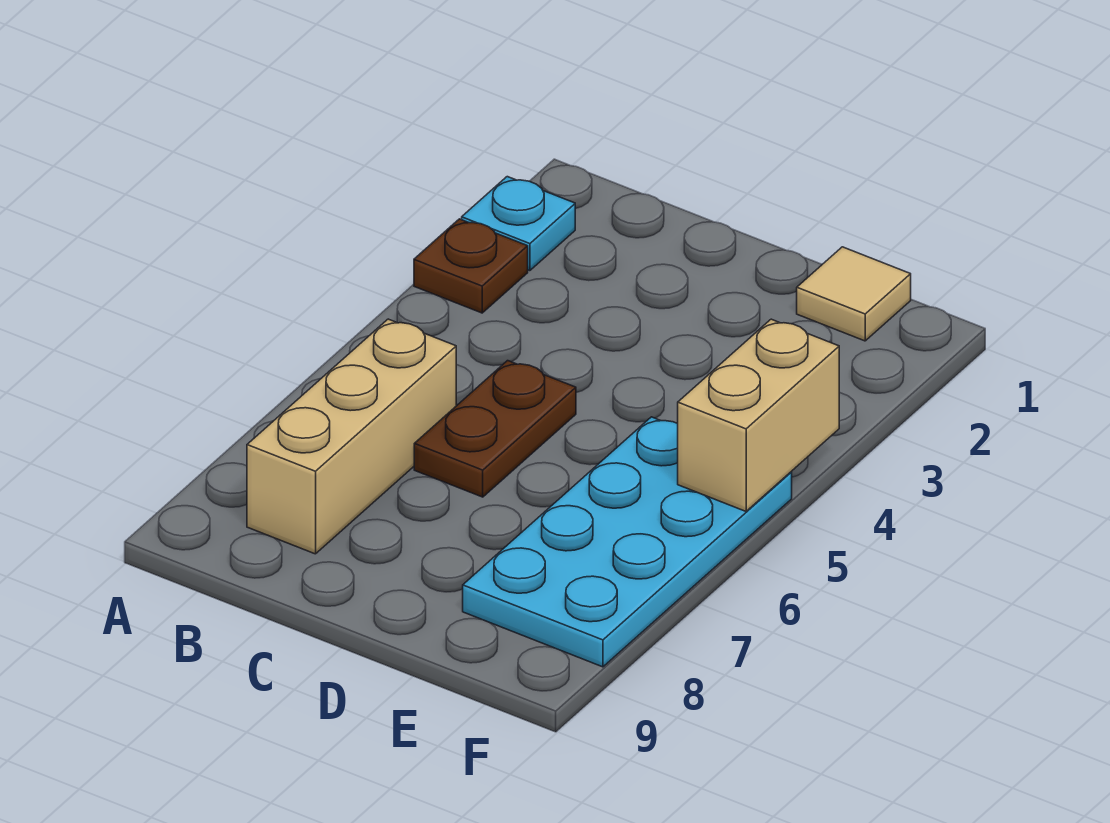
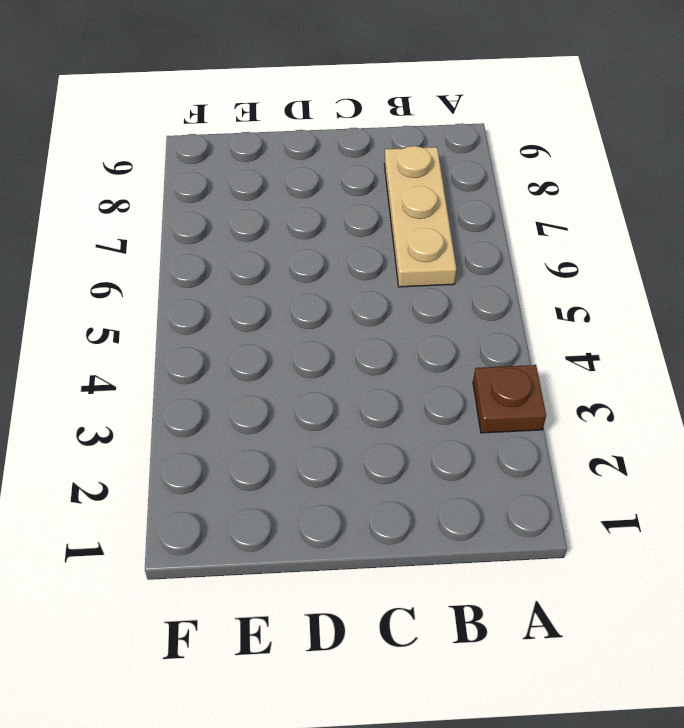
tan 1x3 plate [384,146,457,287] -> tan 1x3 brick [247,319,456,554]
none -> cyan 1x1 plate [462,177,575,271]
none -> brown 1x2 plate [414,361,576,497]

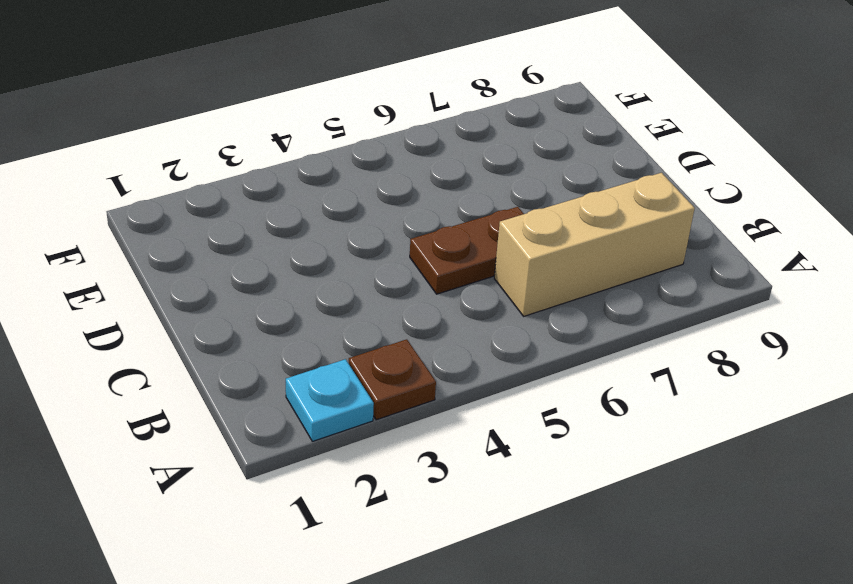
none -> tan 1x1 tile [797,247,911,341]
none -> cyan 2x4 plate [463,417,792,667]

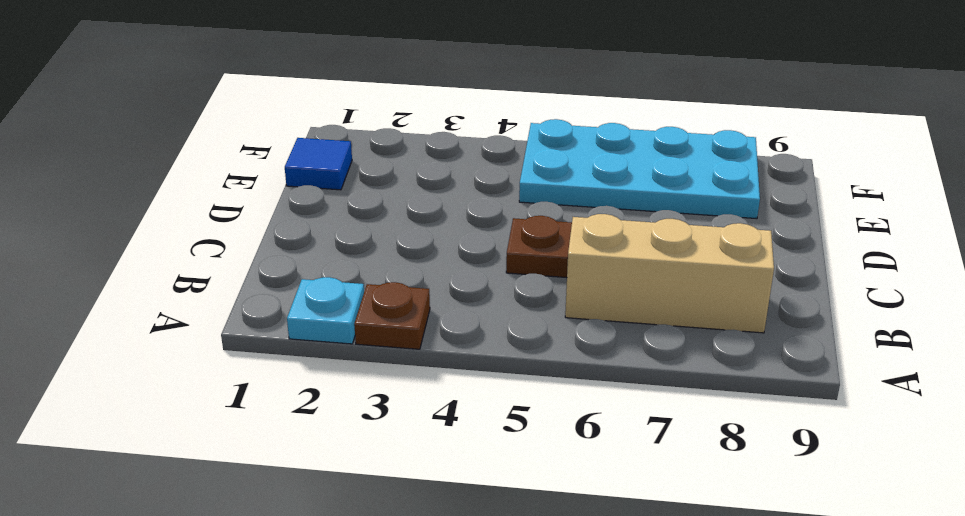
blue 1x1 tile [285,138,352,190] -> tan 1x1 tile [797,247,911,341]
none -> tan 1x2 brick [678,319,839,511]

